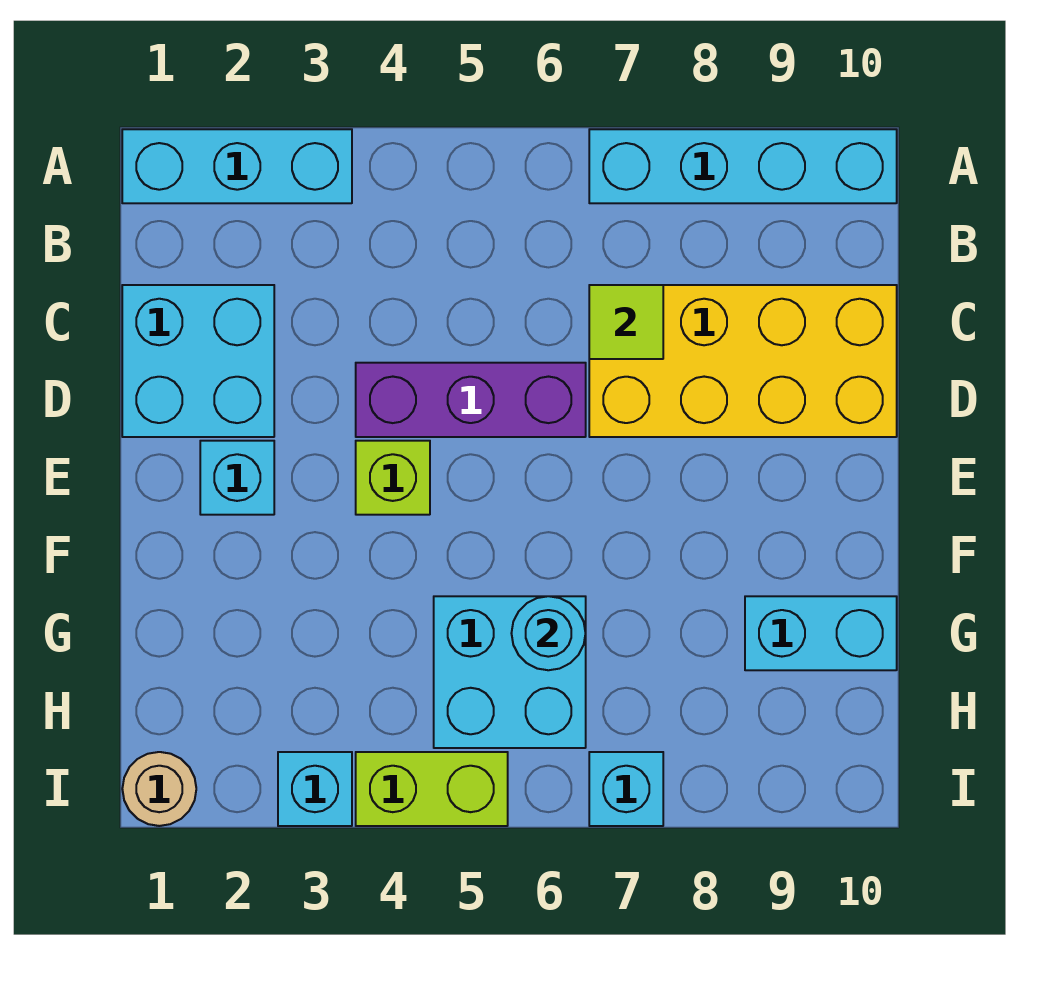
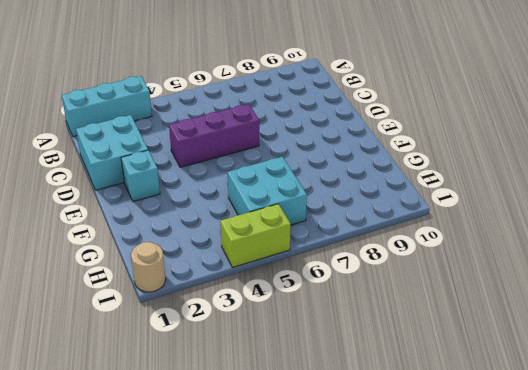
none -> cyan 1x4 brick [589,129,897,203]
none -> yellow 2x4 brick [589,285,897,437]
none -> lime 1x1 brick [356,441,430,515]

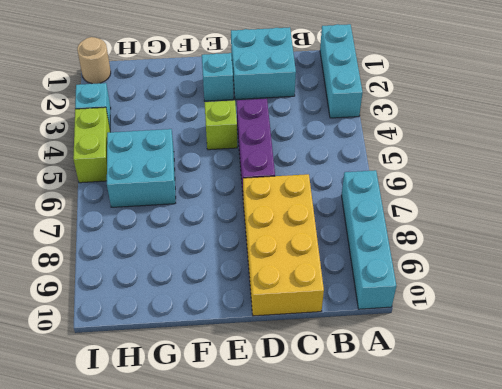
none -> cyan 1x2 brick [745,596,897,670]
none -> cyan 1x1 brick [589,752,663,826]
none -> lime 1x1 tile [589,285,663,359]

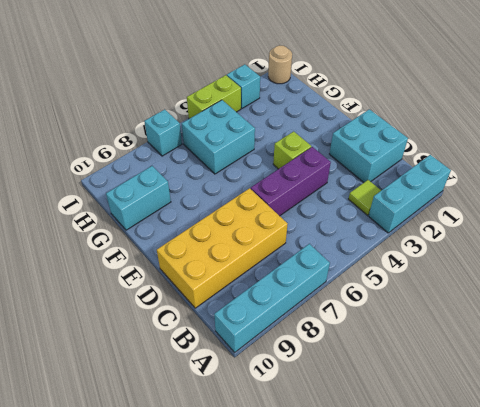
lime 1x1 tile [349,180,381,215] -> lime 1x1 tile moved to [589,285,663,359]
none -> cyan 1x1 brick [200,441,274,515]
none -> cyan 1x1 round brick [511,596,586,670]

